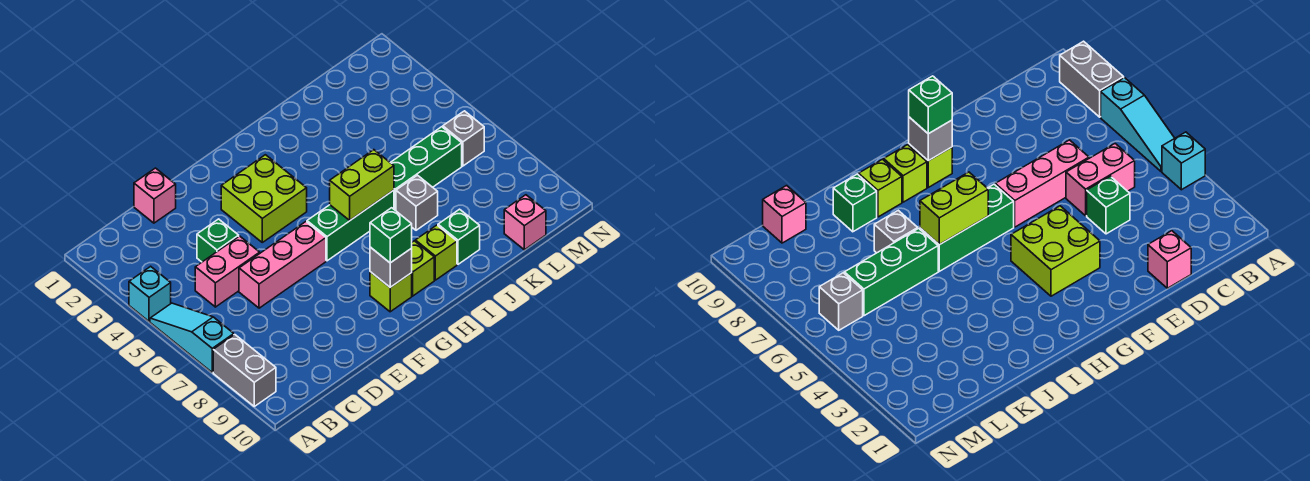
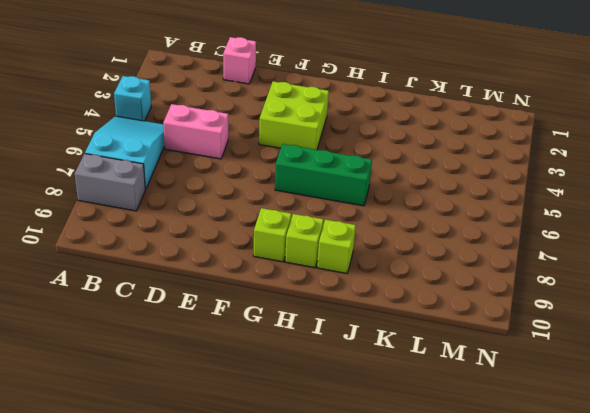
cyan 2x3 slope [85,116,164,189] -> cyan 1x3 slope [150,303,234,372]
grey 1x2 brick [75,154,146,211] -> grey 1x2 brick turned to [213,335,276,406]
none -> green 1x1 brick [197,219,239,262]
none -> pink 1x3 brick [239,222,326,308]
none -> green 1x3 brick [390,127,462,211]

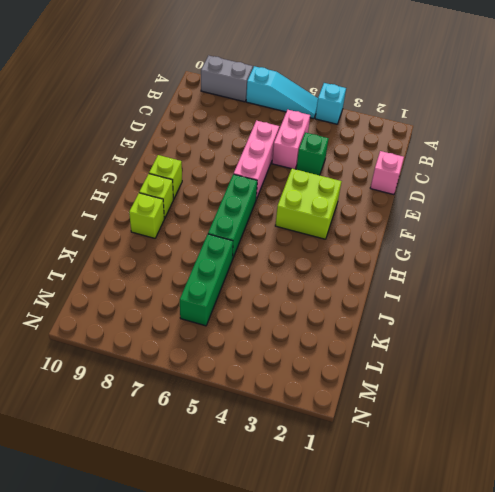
none -> grey 1x1 brick [396,175,438,230]
none -> green 1x1 brick [438,209,480,264]
none -> pink 1x1 brick [504,195,546,250]

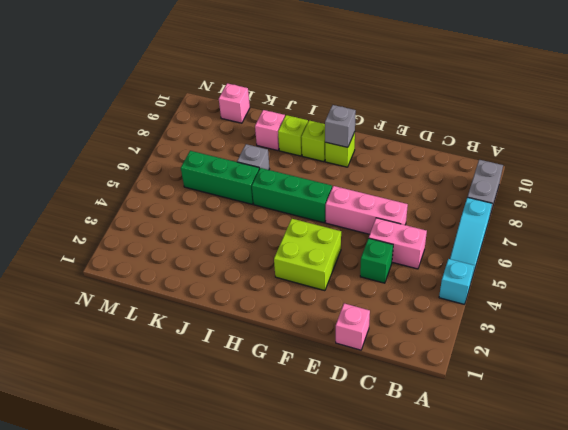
pink 1x1 brick [255,110,285,151] -> green 1x1 brick [438,209,480,264]
none -> grey 1x1 brick [443,111,484,166]
none -> lime 1x2 brick [330,150,394,220]
none -> green 1x1 brick [370,208,412,263]

